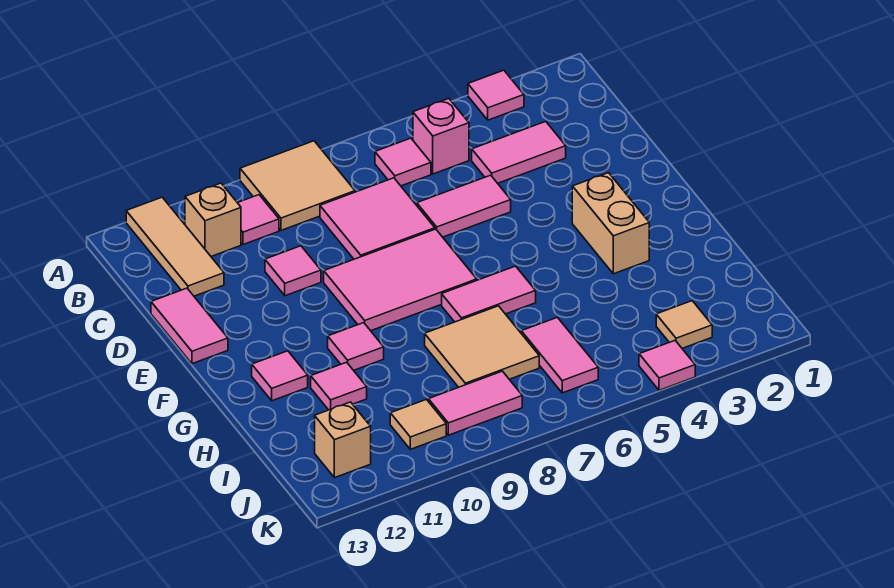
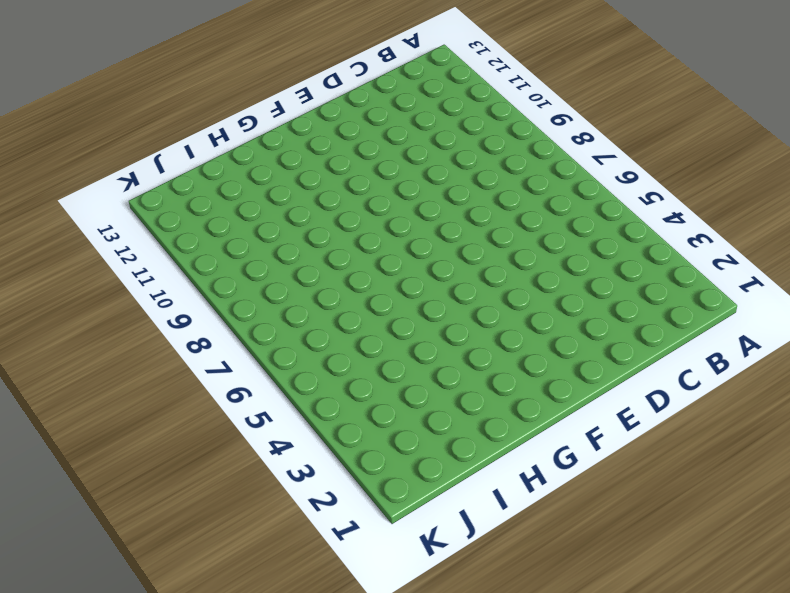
none -> pink 1x1 tile [468,70,524,120]
none -> tan 2x2 tile [240,141,355,230]
none -> tan 1x3 tile [126,197,224,296]

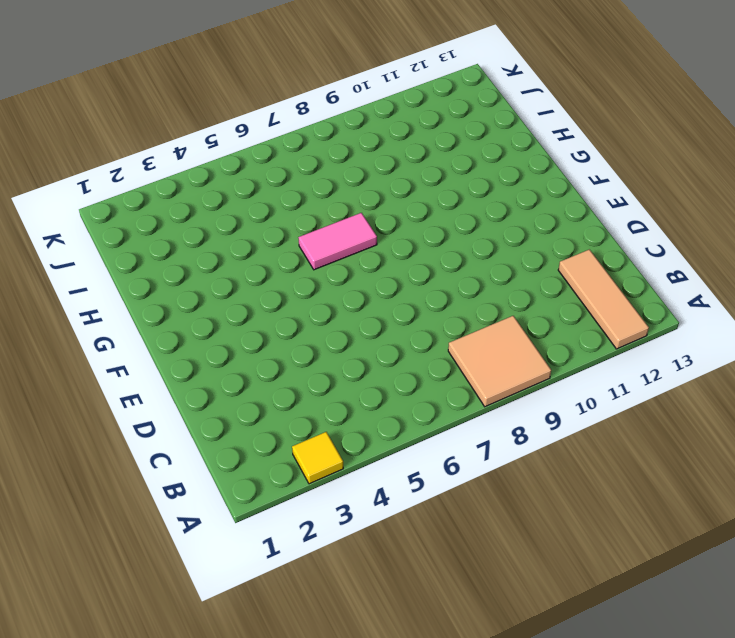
yellow 1x1 tile [292,432,343,484] -> pink 1x1 tile [468,70,524,120]
none -> pink 1x1 brick [413,99,469,174]
none -> pink 1x1 tile [375,138,431,186]
none -> pink 1x1 tile [238,195,279,245]

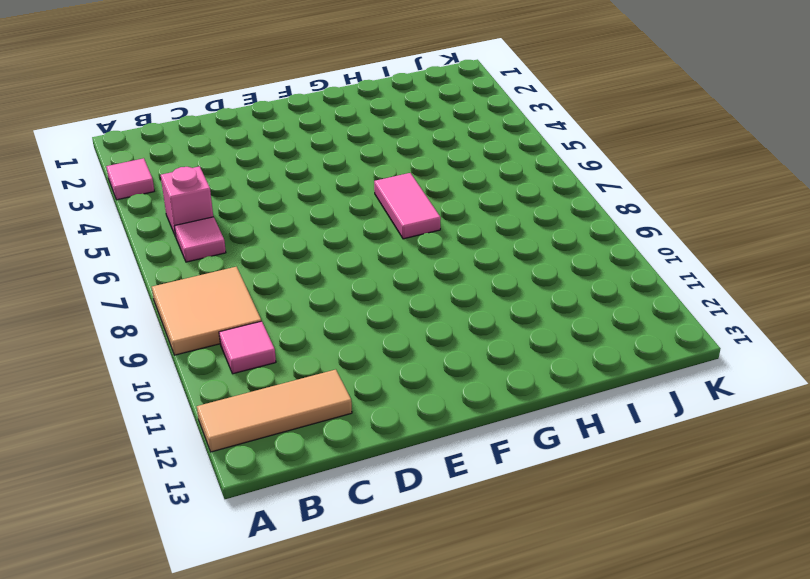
none -> tan 1x1 brick [185,183,241,256]
none -> pink 1x2 tile [472,121,566,183]
none -> pink 2x2 tile [320,178,435,259]

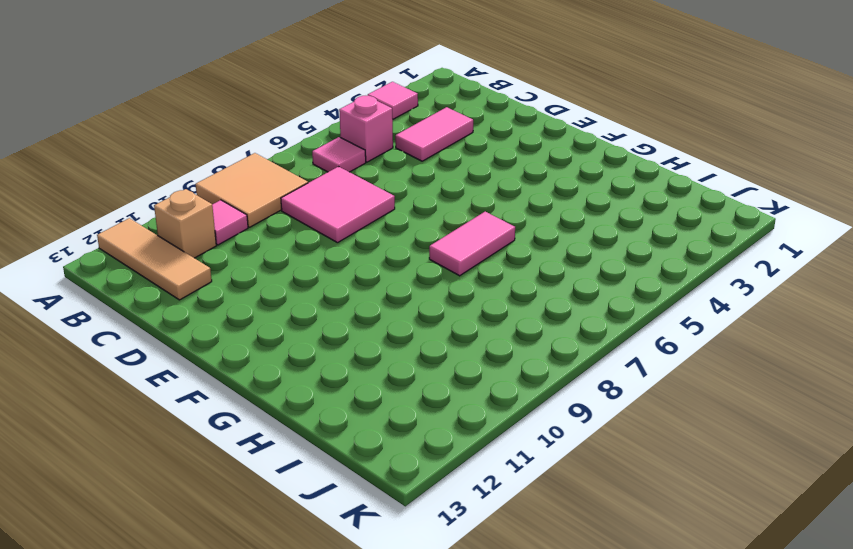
none -> pink 1x2 tile [417,175,511,237]
none -> pink 1x1 tile [265,246,321,296]
none -> pink 1x2 tile [151,288,228,364]

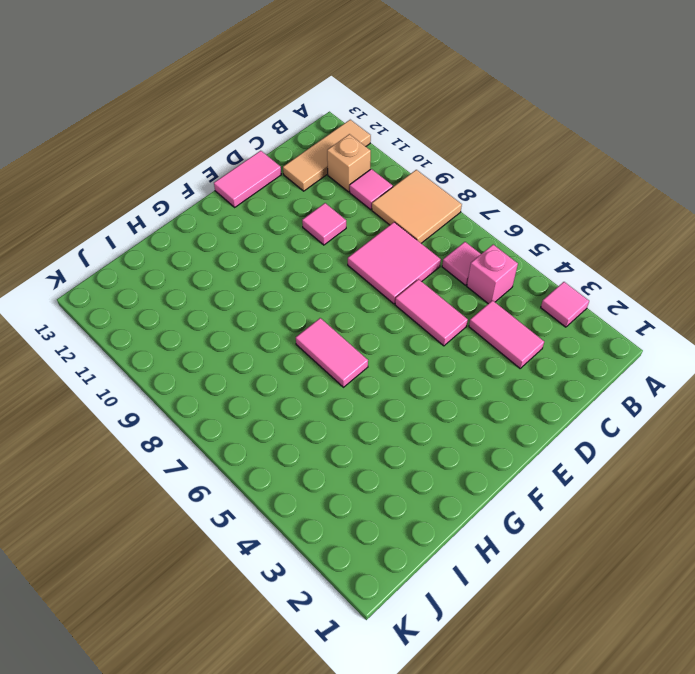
none -> pink 2x3 tile [324,229,477,331]
none -> tan 1x2 brick [572,173,649,274]
none -> pink 1x1 tile [328,323,384,370]

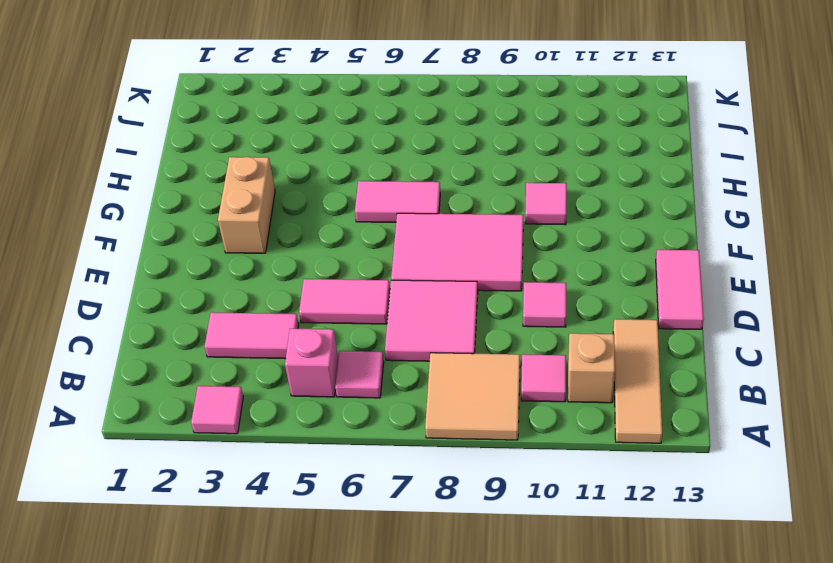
none -> pink 1x1 tile [252,351,308,401]
none -> tan 2x2 tile [425,306,539,387]
none -> pink 1x1 tile [311,362,367,410]

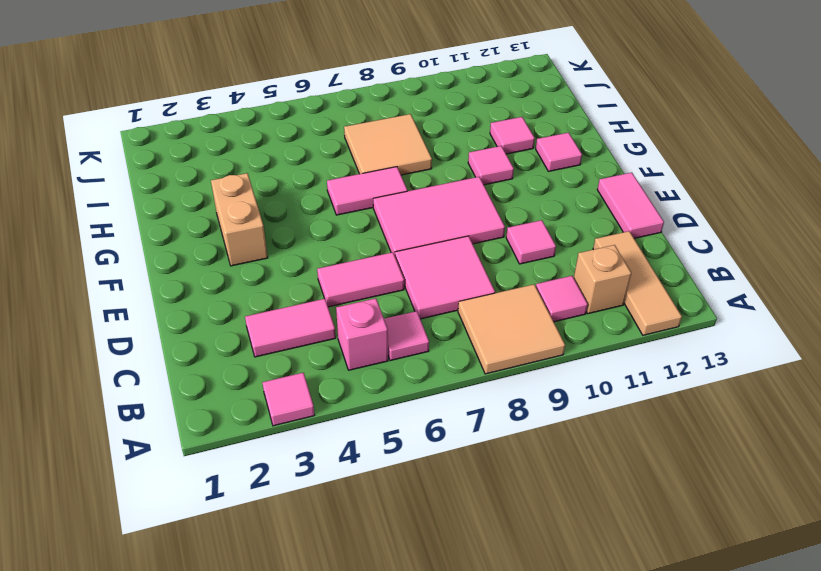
none -> pink 1x2 tile [521,317,598,393]
none -> tan 1x1 tile [656,301,712,348]
none -> pink 1x2 tile [428,371,522,435]

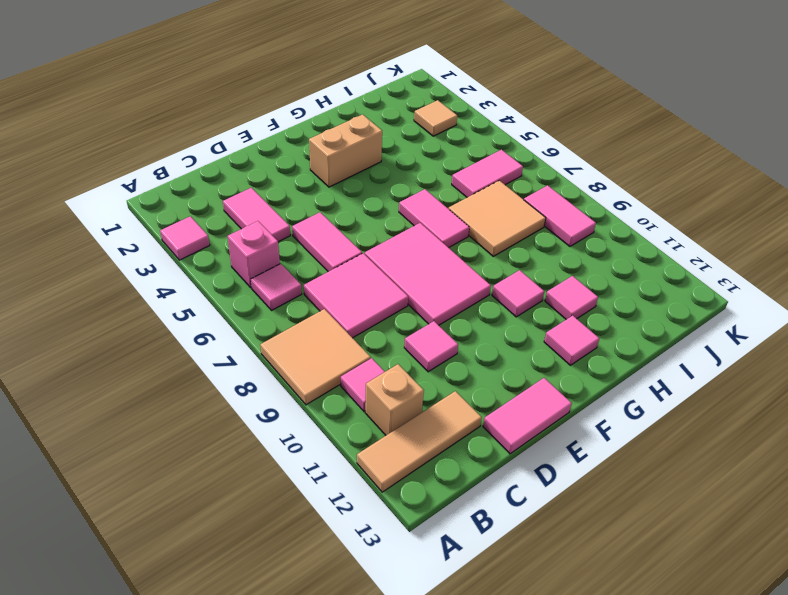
none -> tan 1x1 tile [390,399,446,449]
none -> tan 1x1 brick [315,402,371,478]
none -> pink 1x1 tile [639,341,695,390]

